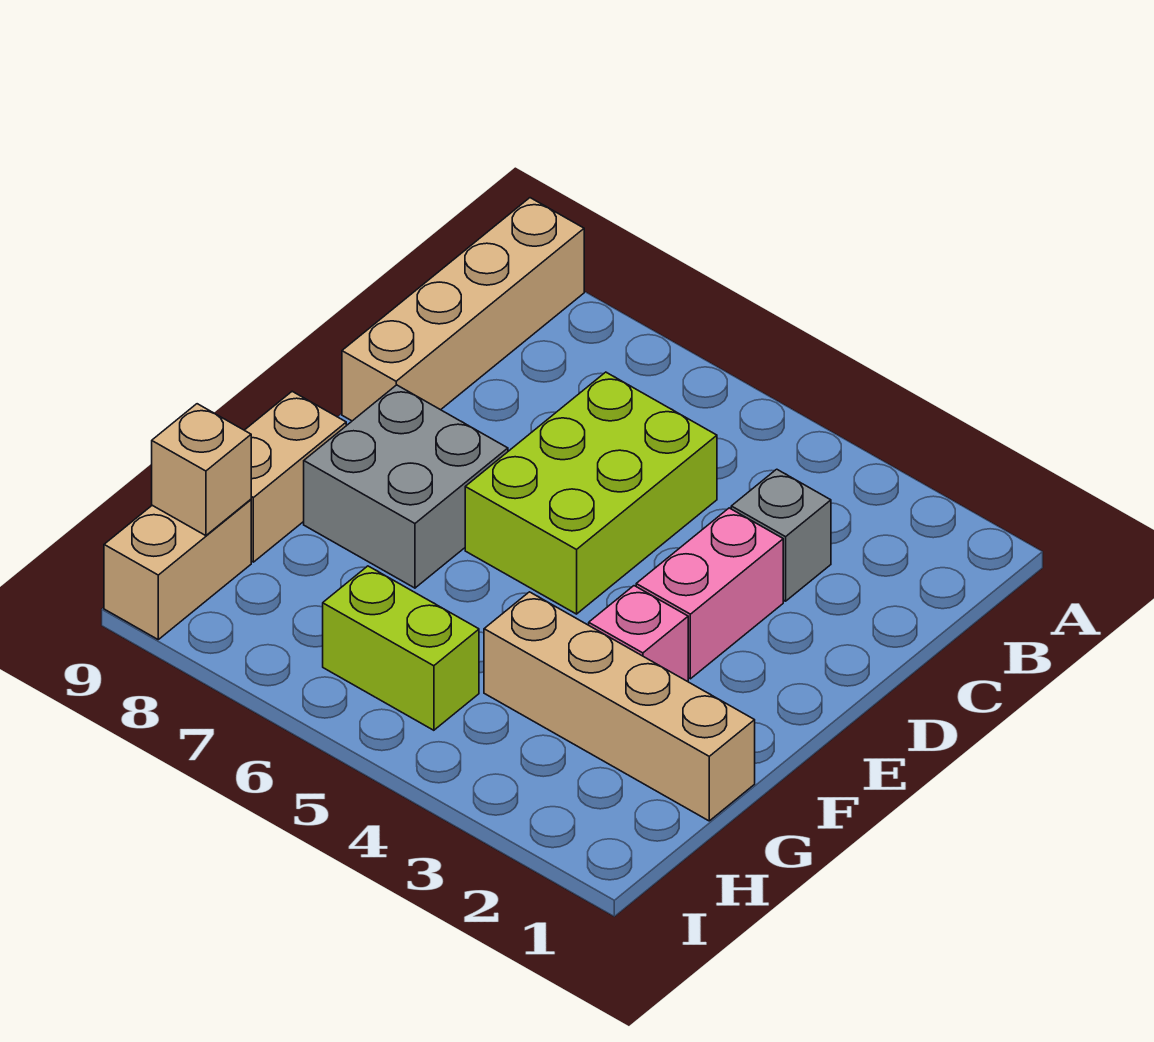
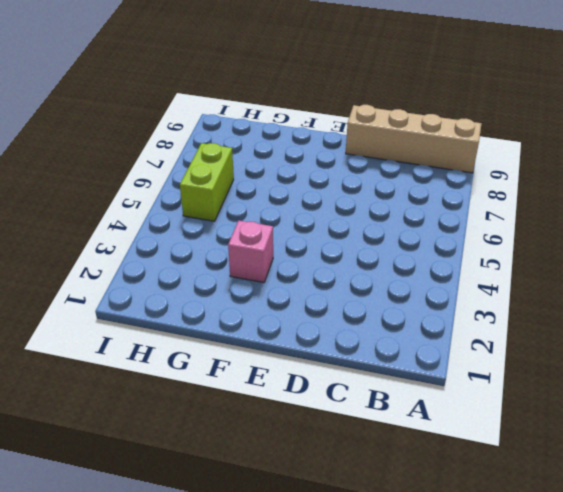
none -> grey 1x1 brick [731,469,831,601]
none -> lime 2x3 brick [465,372,717,614]

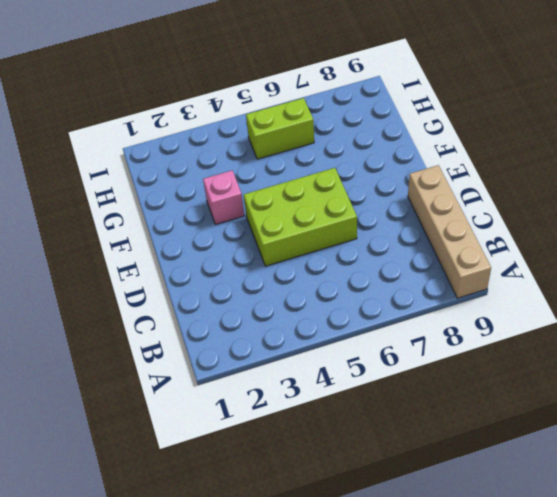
lime 2x3 brick [244,168,357,266] -> lime 2x3 brick turned to [465,372,717,614]
none -> grey 1x1 brick [731,469,831,601]
none -> pink 1x2 brick [636,508,783,679]

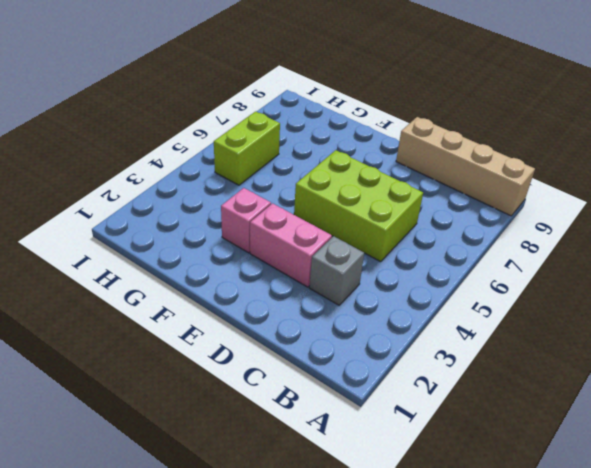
none -> grey 2x2 brick [304,385,508,588]
none -> tan 1x2 brick [245,391,346,562]

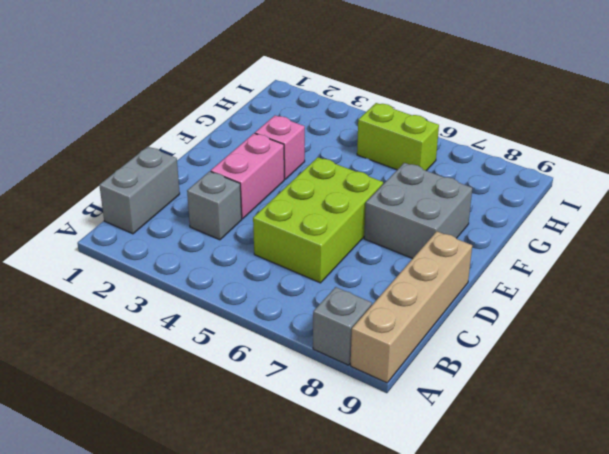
grey 1x1 brick [313,287,372,365] -> none
grey 1x2 brick [99,147,180,234] -> none
none -> tan 1x2 brick [245,391,346,562]
none -> tan 1x4 brick [484,592,755,821]

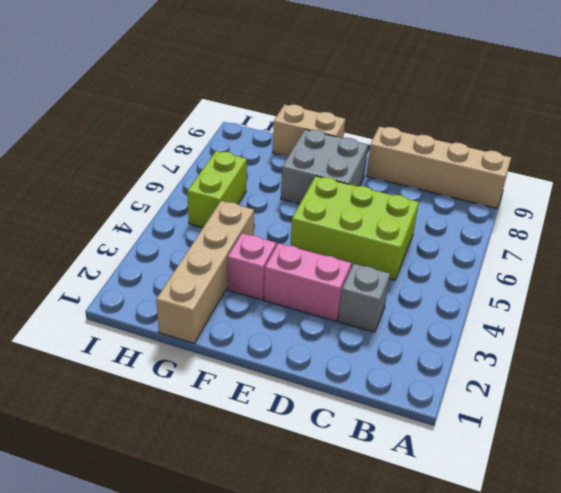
none -> tan 1x2 brick [104,499,251,639]
none -> tan 1x1 brick [152,404,251,536]

